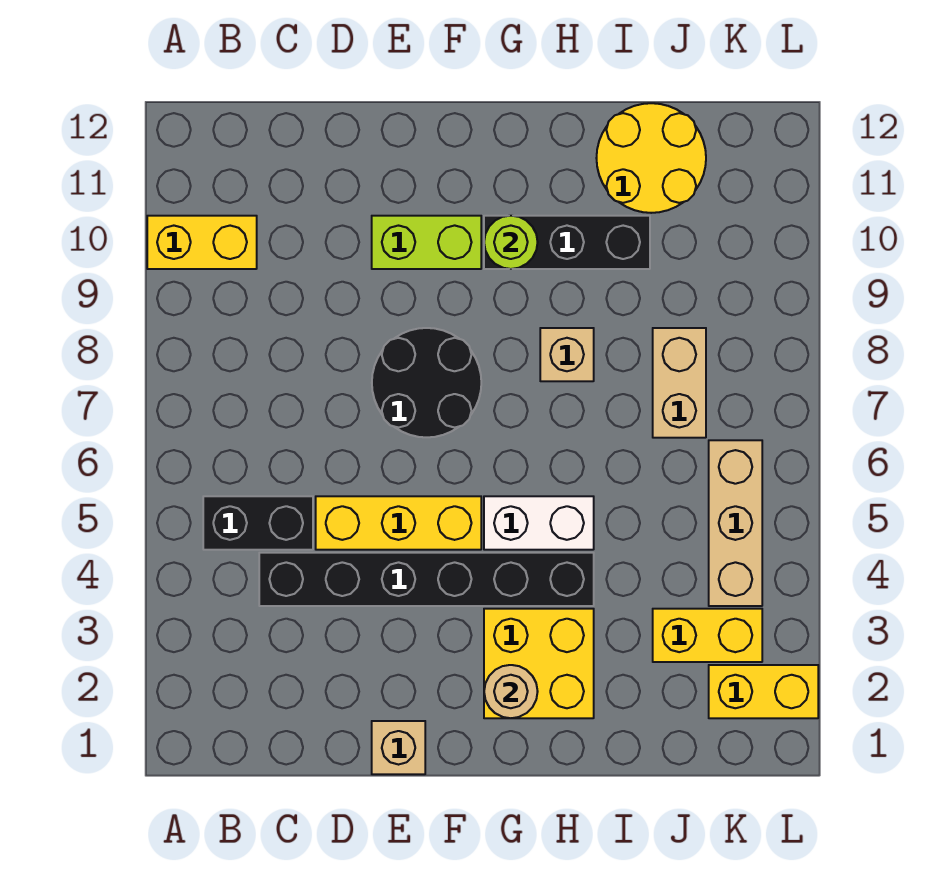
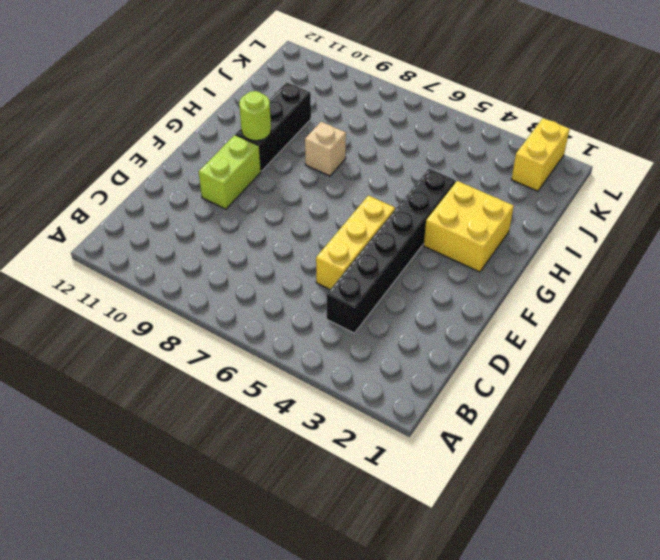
none -> yellow 1x2 brick [147,216,257,269]
none -> black 1x2 brick [203,496,313,550]
none -> tan 1x1 brick [372,721,425,774]

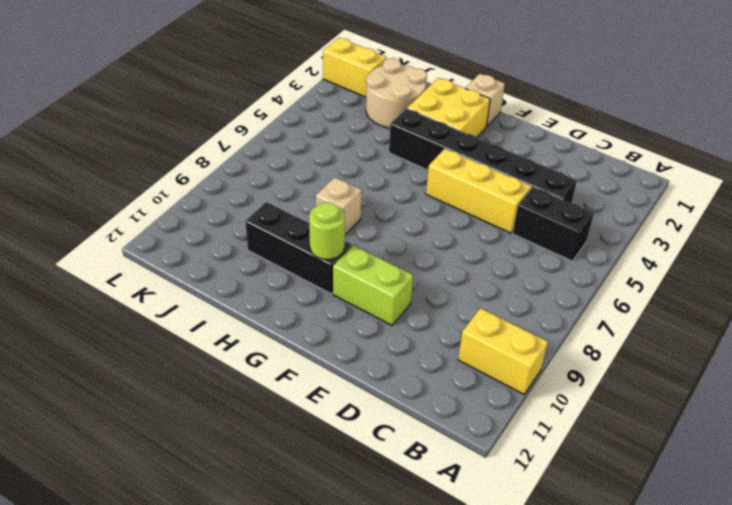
tan 1x1 brick [465,74,505,127] -> tan 1x1 brick moved to [372,721,425,774]
tan 2x2 round brick [366,58,427,128] -> yellow 1x2 brick [653,609,762,662]
none -> black 2x2 round brick [372,328,481,437]
none -> white 1x2 brick [484,496,594,550]
none -> yellow 2x2 round brick [596,103,706,213]

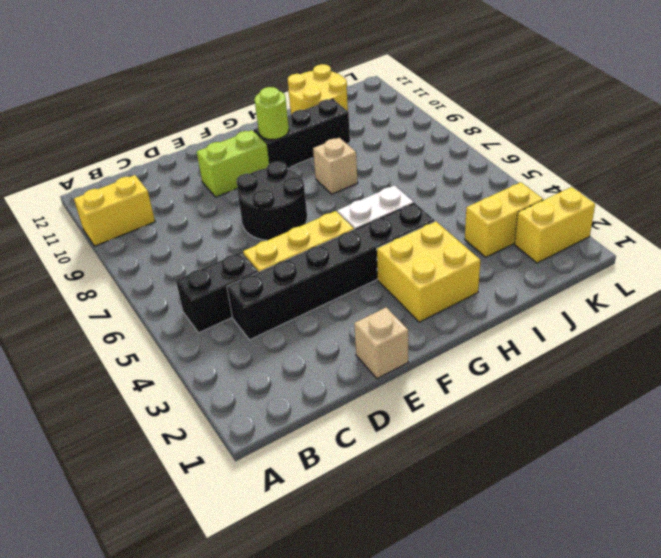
none -> tan 1x2 brick [653,328,706,438]
none -> tan 1x3 brick [709,440,762,606]
none -> tan 1x1 round brick [484,665,538,718]

